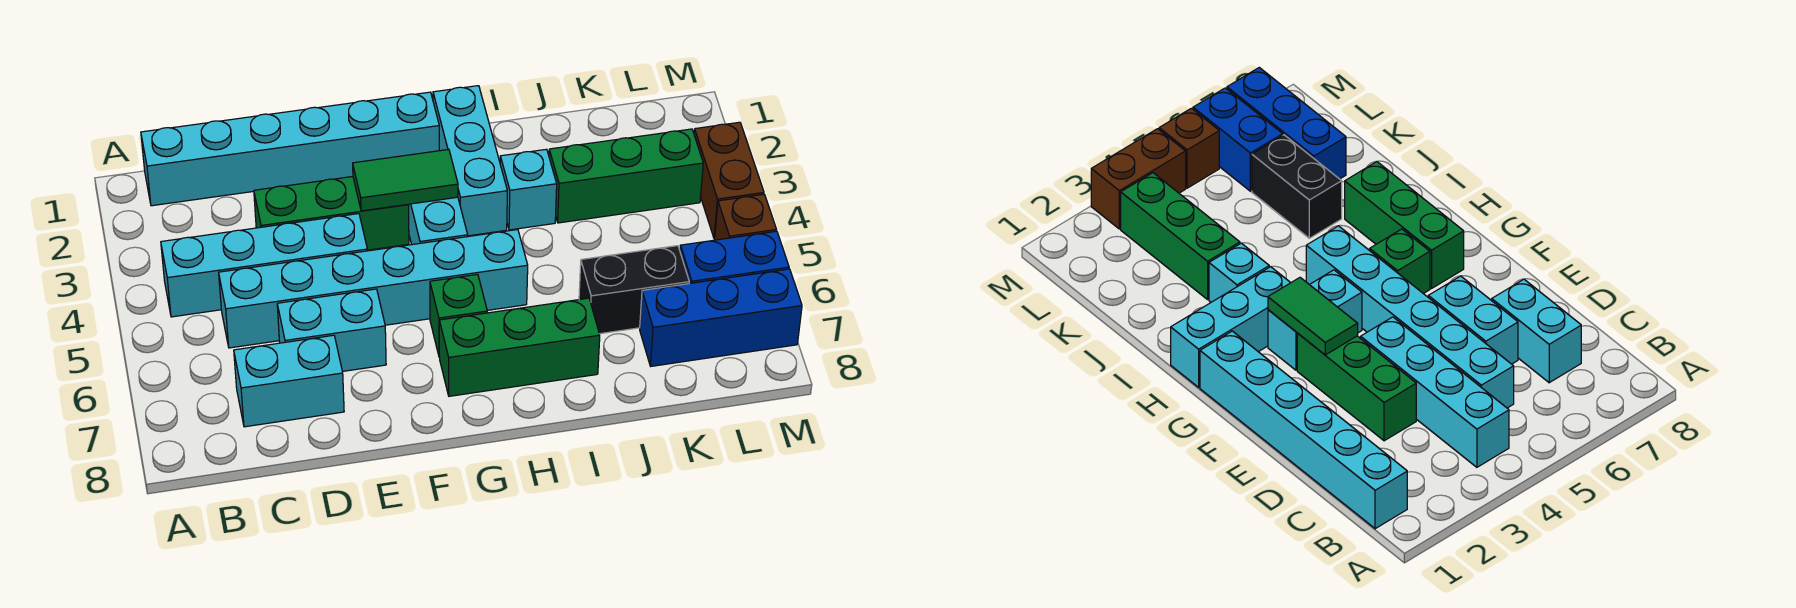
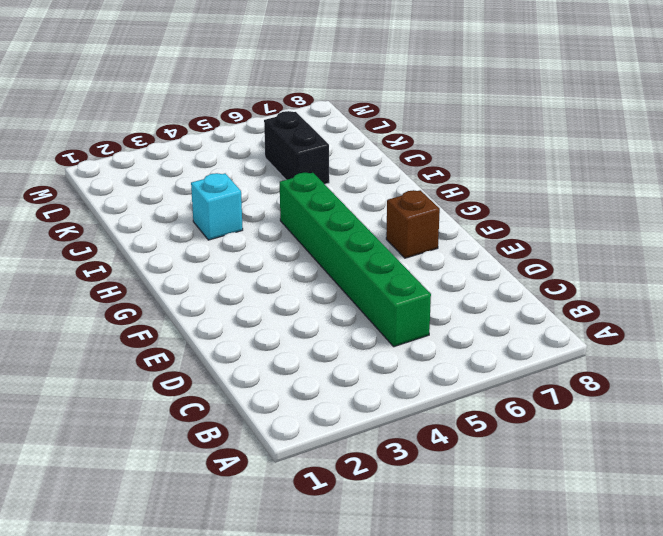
green 1x6 brick [280,173,431,347] -> cyan 1x6 brick [219,230,528,348]
brown 1x1 brick [386,190,440,258] -> brown 1x1 brick moved to [715,194,776,240]
none -> cyan 1x6 brick [141,92,439,206]
none -> cyan 1x4 brick [161,214,367,317]
none -> cyan 1x2 brick [234,335,344,427]

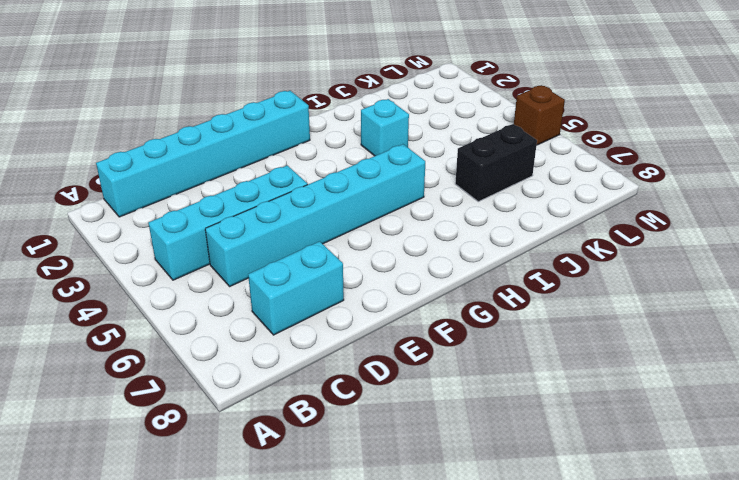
none -> green 1x3 brick [254,177,409,250]
none -> cyan 1x2 brick [277,289,386,372]
none -> cyan 1x2 brick [408,197,468,245]

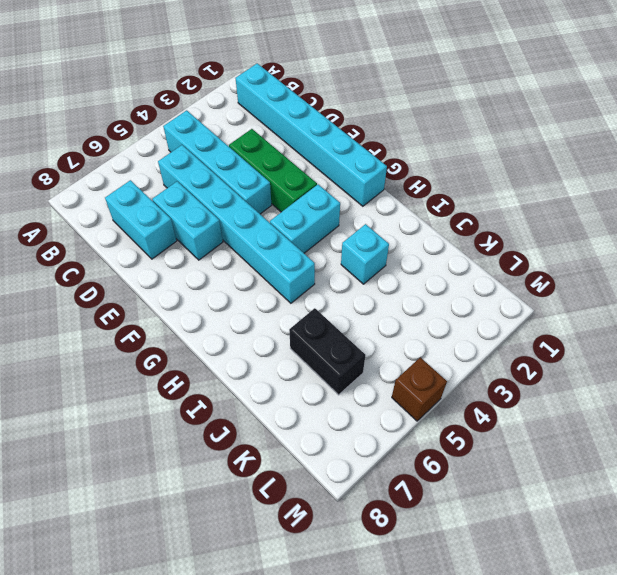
none -> green 1x1 brick [430,274,487,357]
none -> green 1x3 brick [439,298,600,396]
none -> cyan 1x3 brick [433,86,507,236]

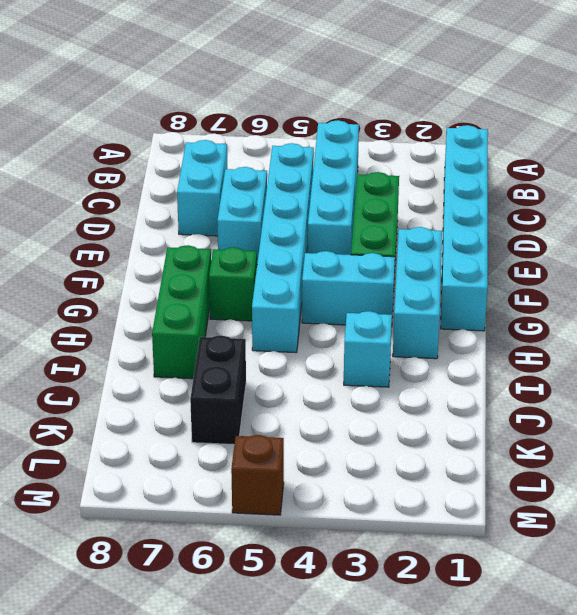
cyan 1x3 brick [393,227,442,359] -> cyan 1x3 brick turned to [433,86,507,236]
none -> green 1x3 brick [549,129,703,223]
none -> blue 1x3 brick [640,269,802,366]
none -> blue 1x2 brick [680,231,789,283]

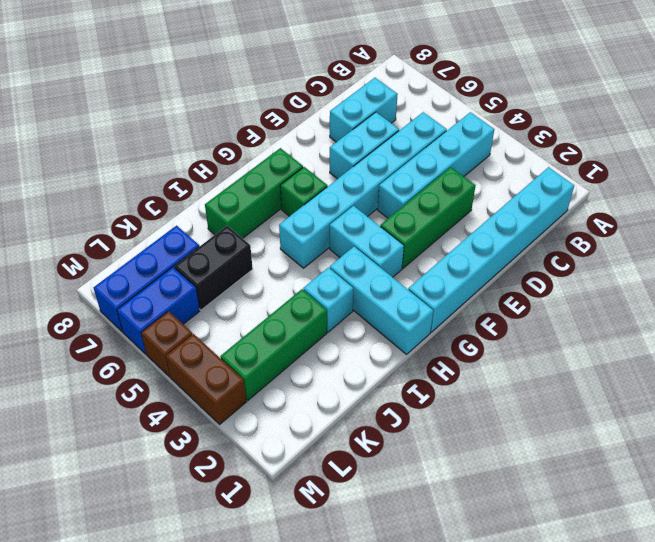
none -> green 1x2 tile [353,149,458,211]

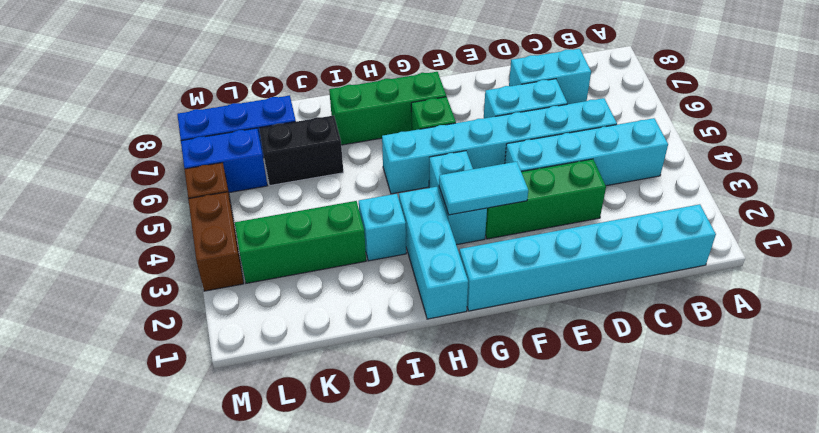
cyan 1x2 tile [439,162,528,215] -> green 1x2 tile [353,149,458,211]

